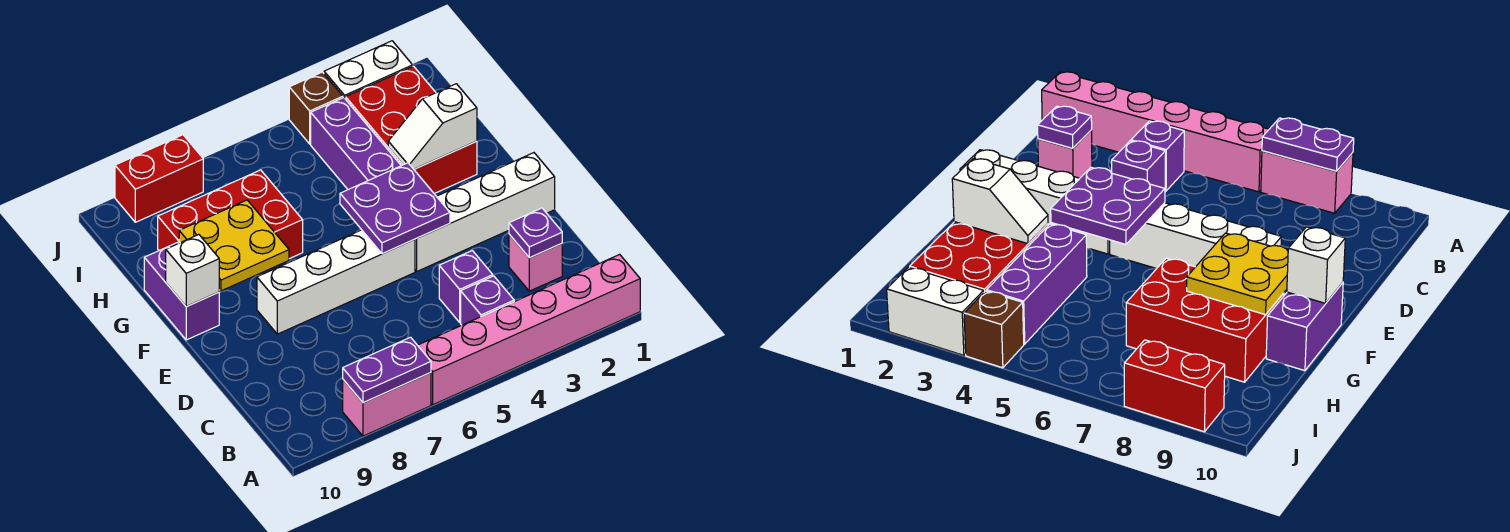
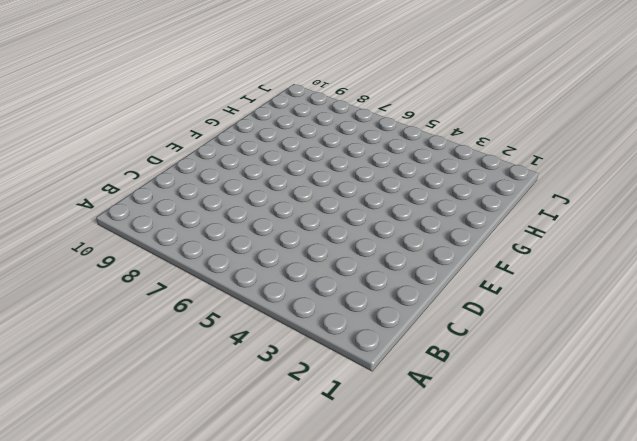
none -> pink 1x6 brick [418,254,640,405]
none -> pink 1x2 brick [343,373,431,436]
none -> purple 1x1 brick [461,276,514,325]

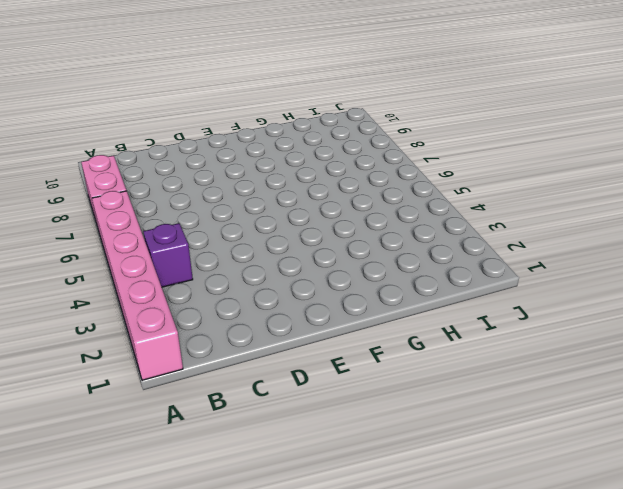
none -> pink 1x1 brick [509,234,562,291]
none -> purple 1x1 brick [439,251,493,322]
none -> white 1x4 brick [415,153,555,271]

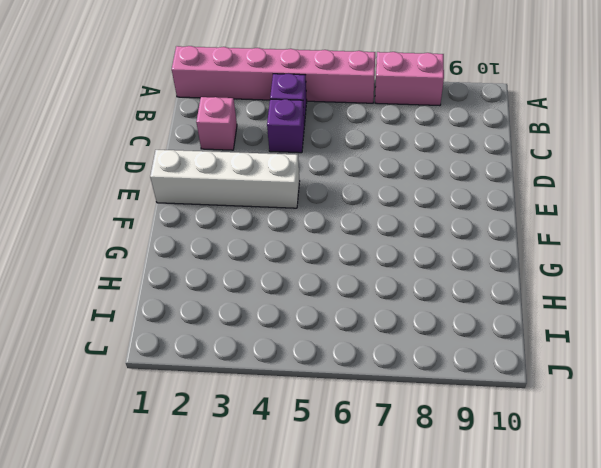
none -> white 1x4 brick [257,230,415,334]
none -> purple 1x2 brick [144,243,219,340]
none -> red 2x3 brick [346,66,477,194]

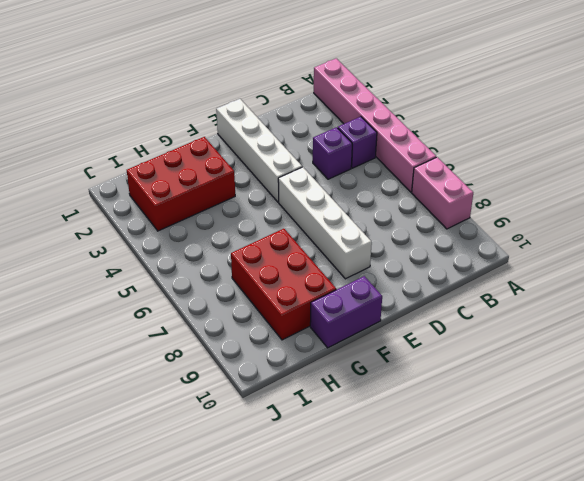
none -> pink 1x1 brick [509,234,562,291]
none -> purple 1x3 brick [311,98,401,190]
none -> white 1x2 brick [324,41,413,99]

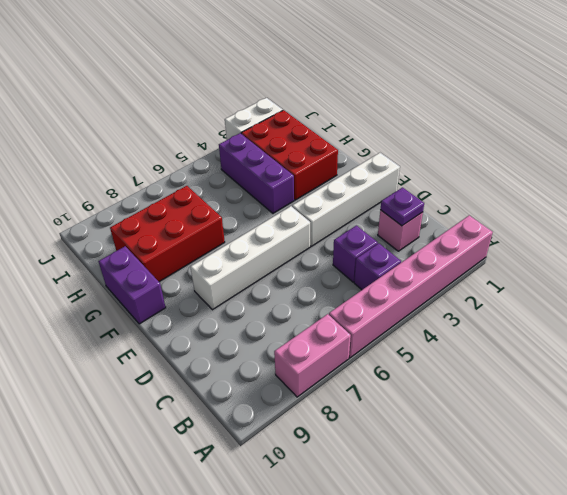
none -> brown 1x1 brick [289,72,343,144]
none -> red 1x2 brick [115,135,203,222]
none -> purple 1x2 plate [343,337,431,403]

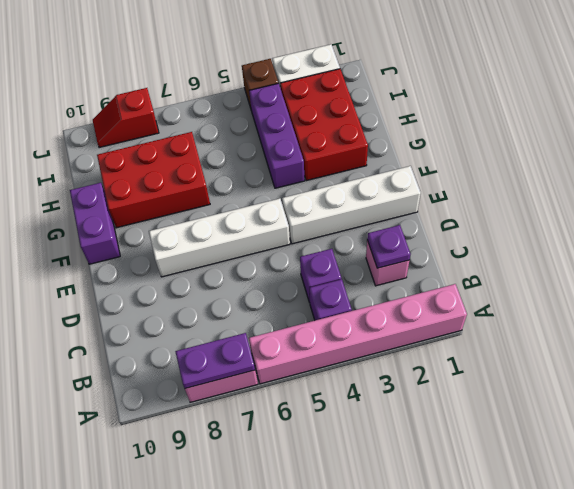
red 1x2 slope [93,88,159,148] -> red 1x2 brick [115,135,203,222]
none -> purple 2x2 plate [340,163,450,254]
none -> yellow 2x2 plate [179,200,289,291]
none -> white 1x1 brick [166,235,219,307]

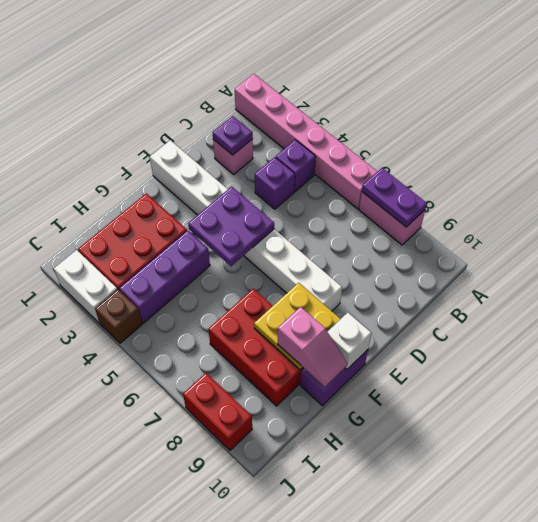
pink 1x2 slope [278,307,347,387] -> none
none -> white 1x2 slope [388,84,477,169]

